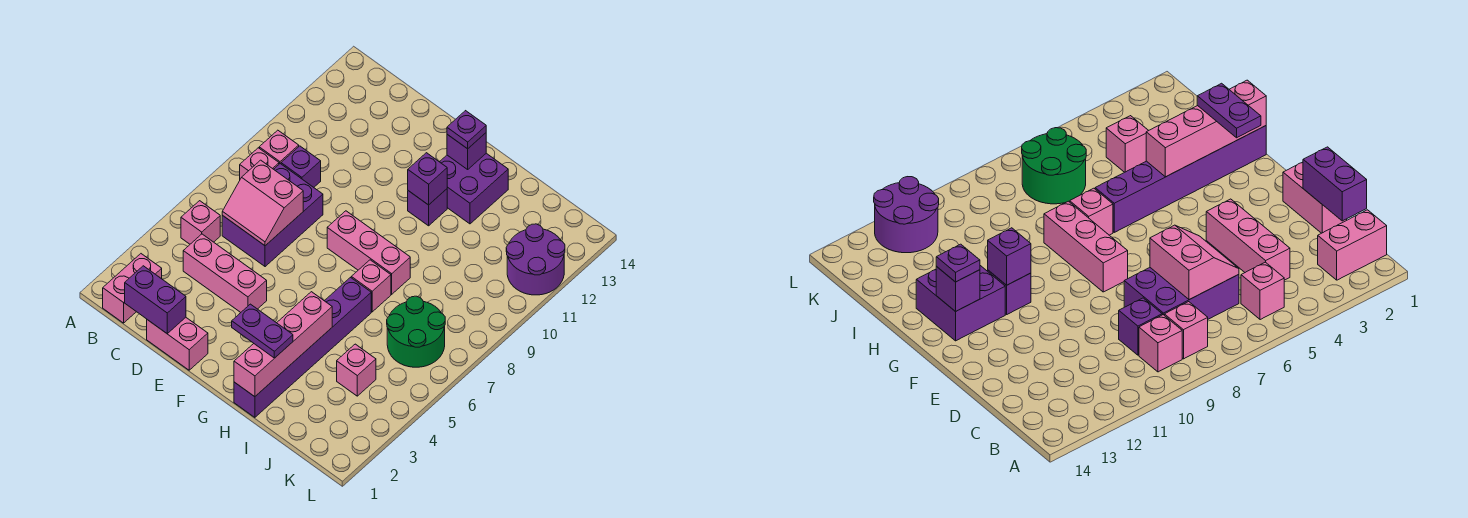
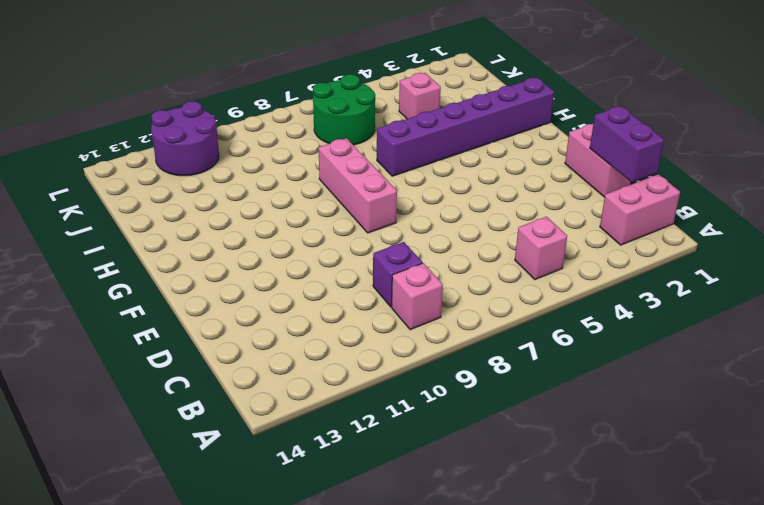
none -> pink 1x1 brick [240,148,279,179]
none -> pink 1x3 brick [183,234,267,312]
none -> purple 2x3 brick [222,164,323,267]

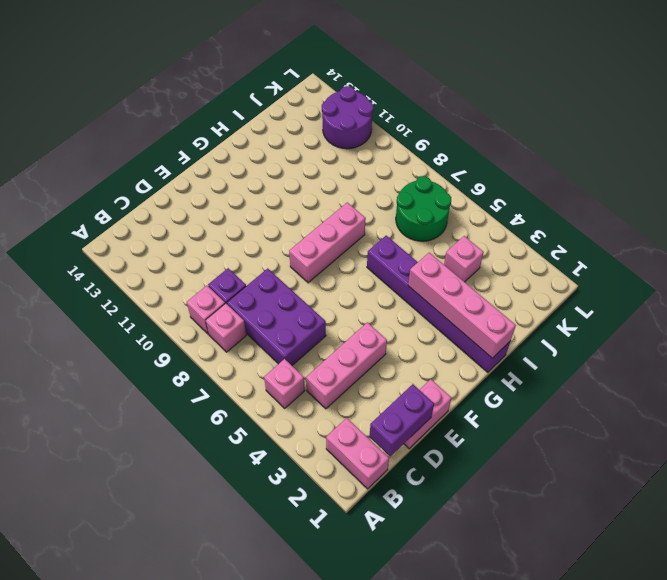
none -> purple 1x1 brick [408,189,447,226]
none -> purple 2x2 brick [440,153,508,224]
none -> pink 1x1 brick [351,260,391,312]

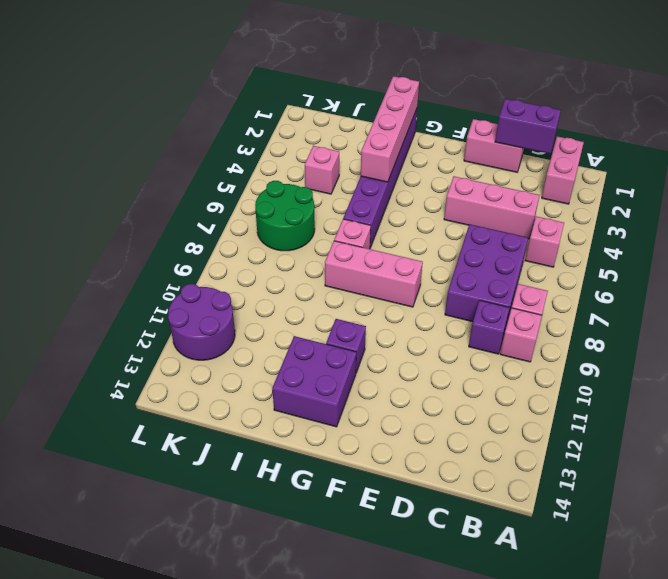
none -> pink 2x2 slope [222,160,303,246]
none -> purple 1x1 brick [408,153,447,205]
none -> purple 1x1 brick [447,133,486,169]

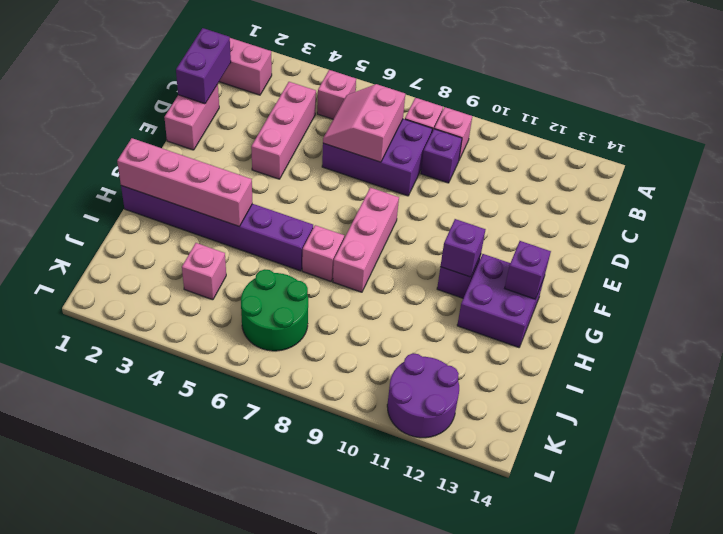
none -> purple 1x2 plate [232,304,293,358]
none -> purple 1x1 plate [447,111,486,149]

